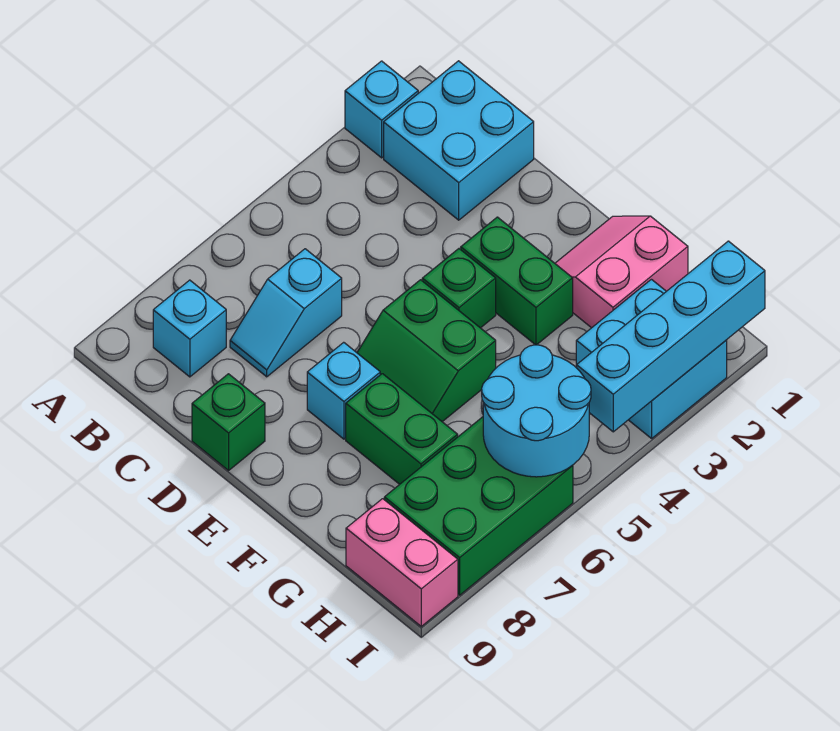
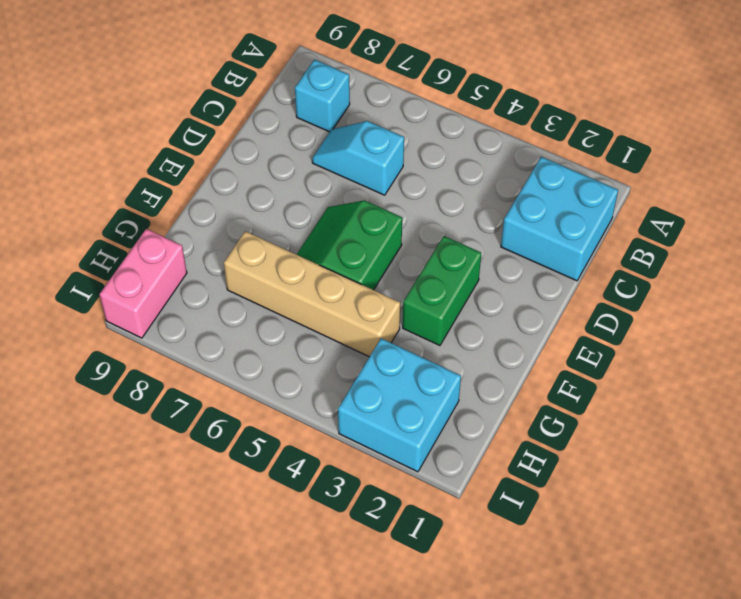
tan 1x4 brick [224,231,400,357] -> green 1x2 brick [346,374,458,484]
none -> cyan 1x1 brick [345,61,418,158]
none -> green 1x1 brick [192,374,265,471]
none -> green 1x1 brick [422,249,496,328]

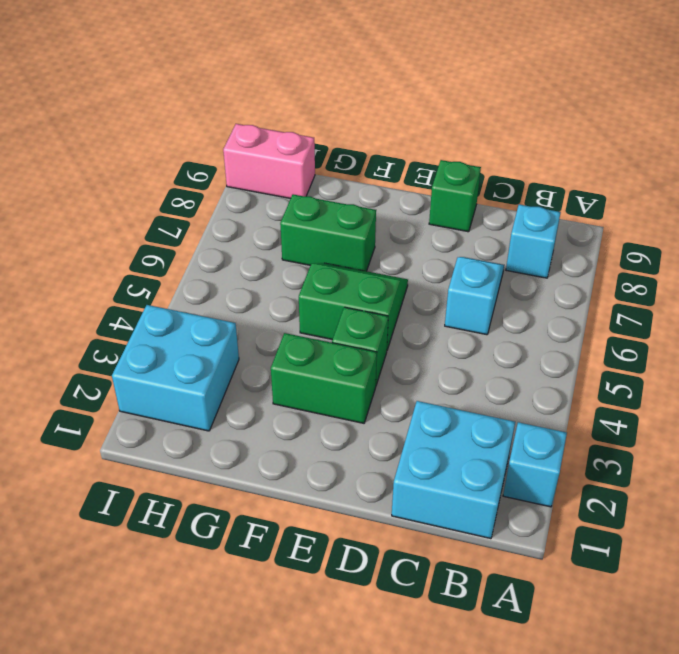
none -> cyan 1x1 brick [307,342,380,439]
none -> pink 2x2 slope [555,216,688,328]
none -> green 2x3 brick [384,417,573,595]

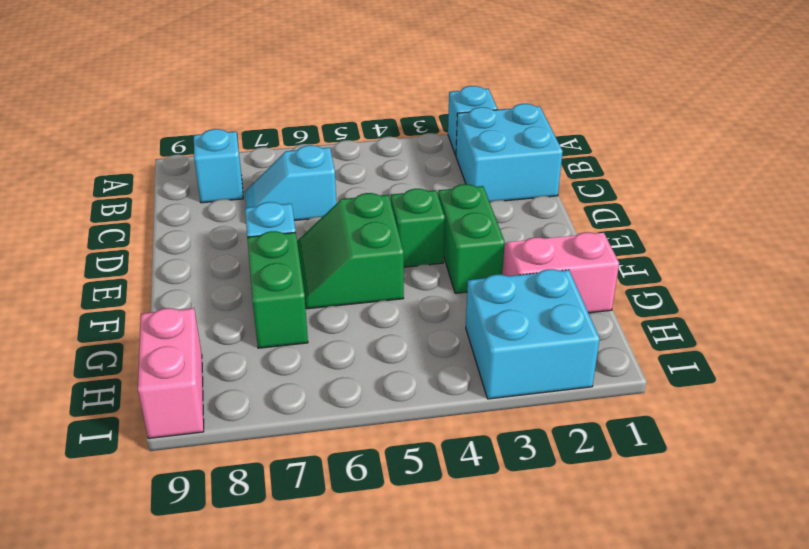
none -> green 1x1 brick [192,374,265,471]
none -> green 2x3 brick [384,417,573,595]
none -> cyan 2x2 round brick [482,345,591,477]

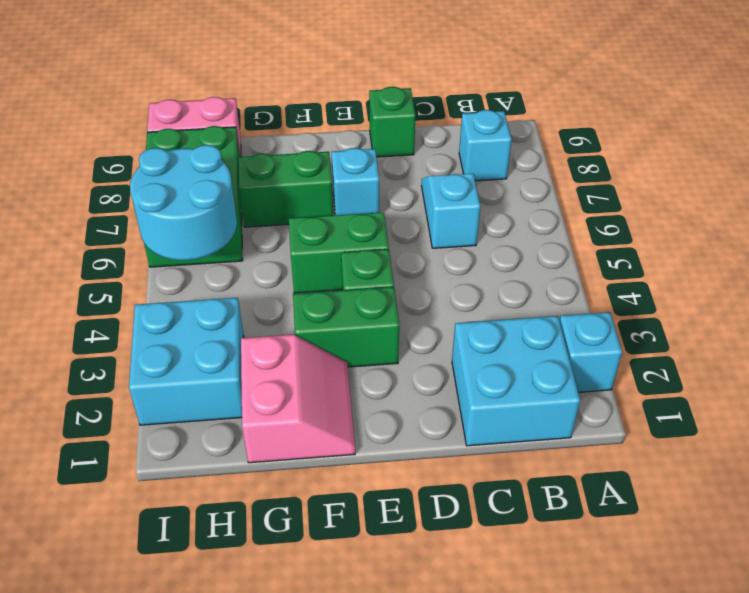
none -> cyan 1x4 brick [577,241,765,432]

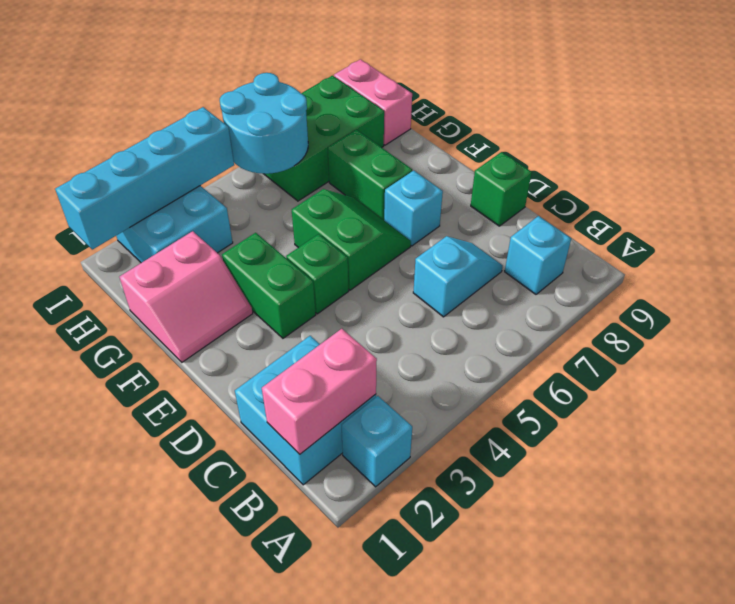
pink 1x2 brick [262,329,377,454] -> none

